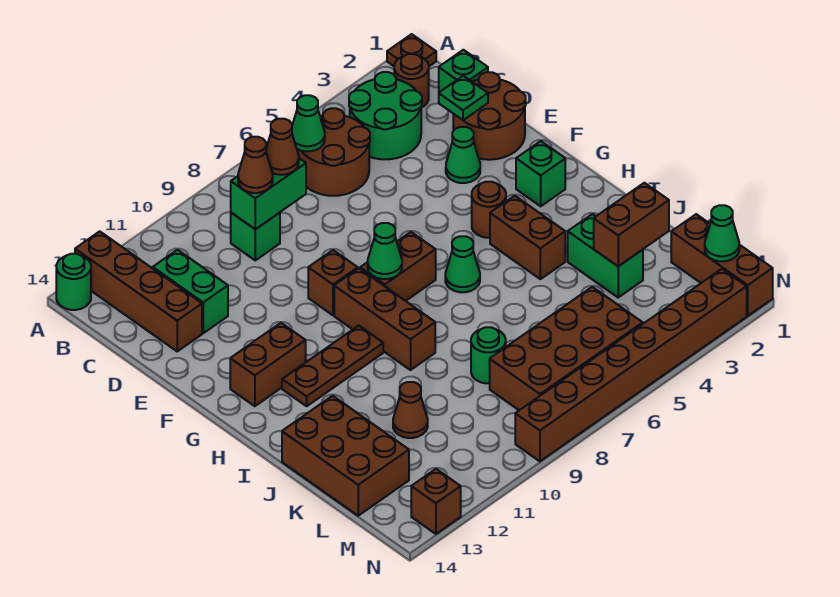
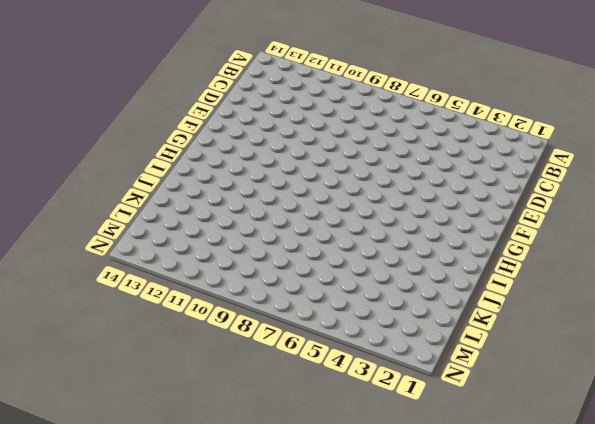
none -> brown 1x1 plate [387,34,436,66]
none -> brown 1x4 brick [75,231,202,351]
none -> green 1x1 round brick [56,254,91,310]
none -> brown 1x1 round brick [394,54,429,108]

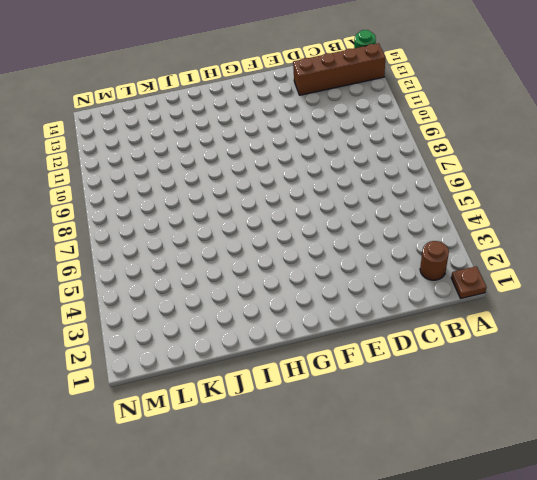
none -> green 2x2 round brick [349,72,422,159]
none -> brown 2x2 round brick [298,108,370,196]
none -> green 1x1 brick [439,50,488,92]
none -> green 1x1 brick [231,213,280,260]

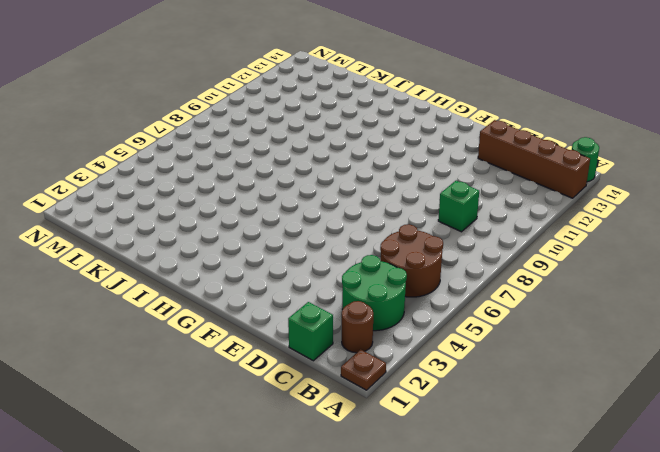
none -> green 1x2 brick [153,250,228,333]
none -> brown 2x2 round brick [453,72,526,160]
none -> green 1x1 cone [446,127,480,183]
none -> brown 1x1 brick [308,250,358,315]

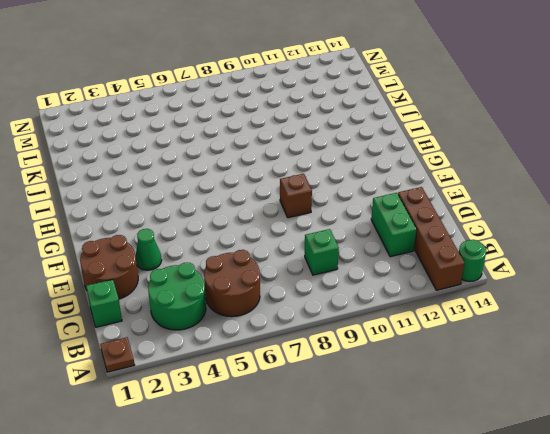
none -> brown 1x1 round brick [394,54,429,108]
none -> green 1x1 brick [516,141,565,206]
none -> brown 1x1 round brick [472,182,506,238]
none -> brown 1x2 brick [360,232,436,301]

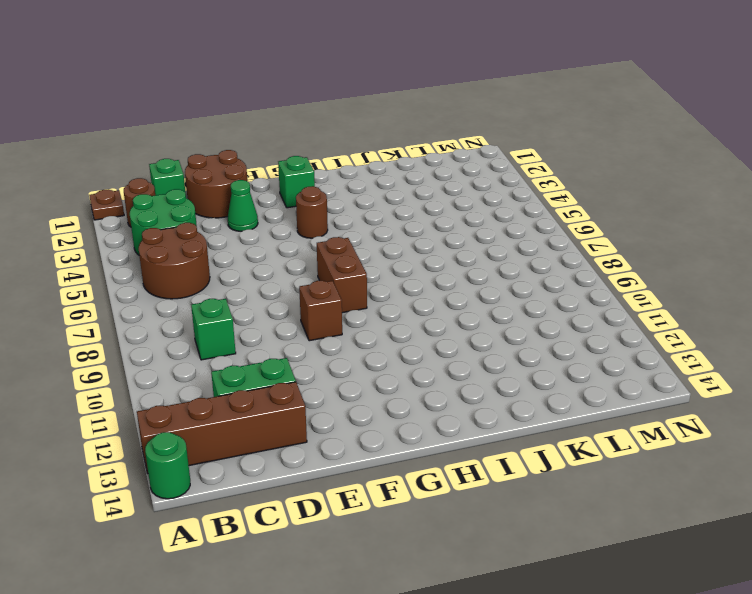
none -> brown 1x3 brick [334,268,435,370]
none -> brown 1x2 brick [230,323,306,406]
none -> brown 1x2 brick [490,196,565,279]
none -> green 1x1 cone [445,236,480,292]

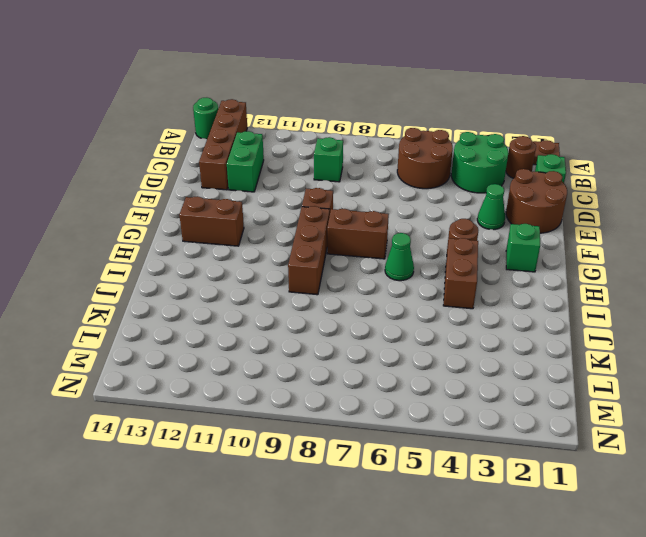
none -> brown 1x3 plate [282,326,383,406]
none -> green 1x2 brick [568,214,643,297]
none -> brown 2x3 brick [282,396,409,516]
none -> green 1x1 round brick [471,327,506,383]

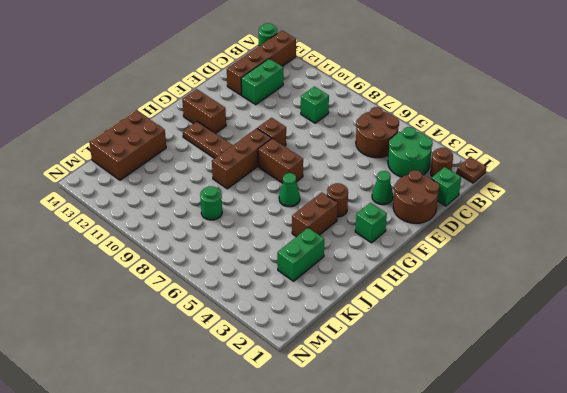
none -> brown 1x1 cone [393,382,428,438]
none -> brown 1x3 brick [671,214,773,316]
none -> brown 2x4 brick [490,287,643,410]
none -> brown 1x8 brick [515,269,747,461]

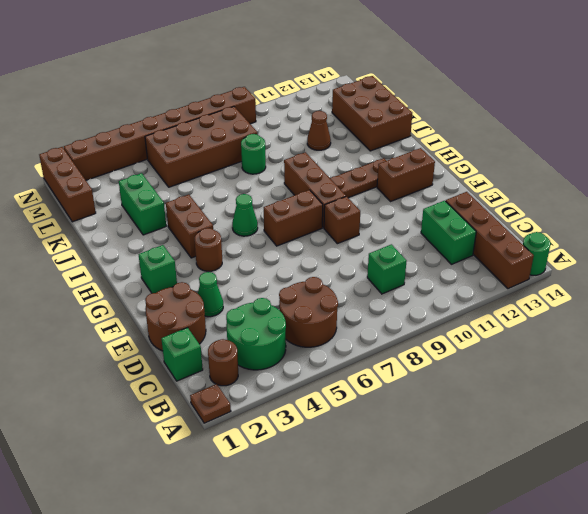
none -> brown 1x1 brick [411,469,461,534]
none -> green 1x1 cone [292,95,325,151]
none -> green 1x2 brick [231,158,306,229]
none -> green 1x1 plate [439,76,488,120]

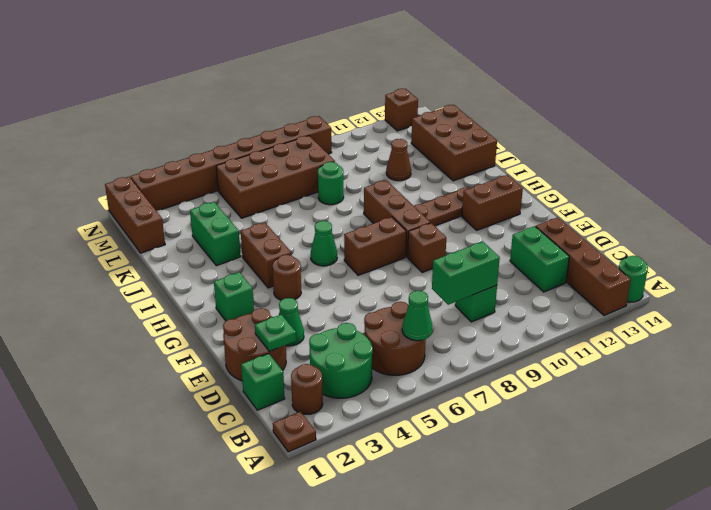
none -> green 1x1 cone [368,223,402,279]
none -> brown 1x2 brick [594,183,669,266]
none -> green 1x1 cone [705,205,739,261]
none -> brown 1x1 cone [266,119,299,175]

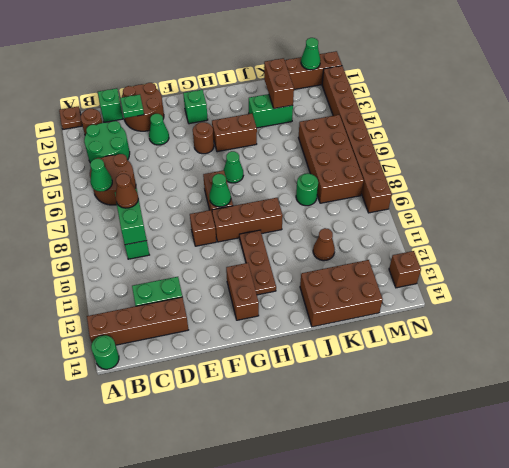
none -> brown 1x1 cone [238,137,273,193]

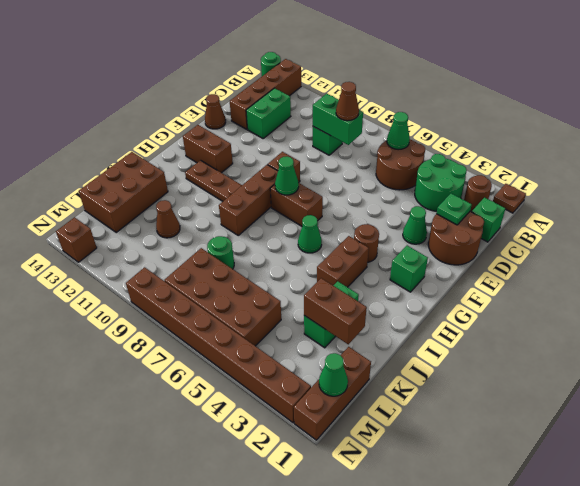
brown 1x1 cone [205,94,226,129] -> brown 1x1 cone moved to [238,137,273,193]

